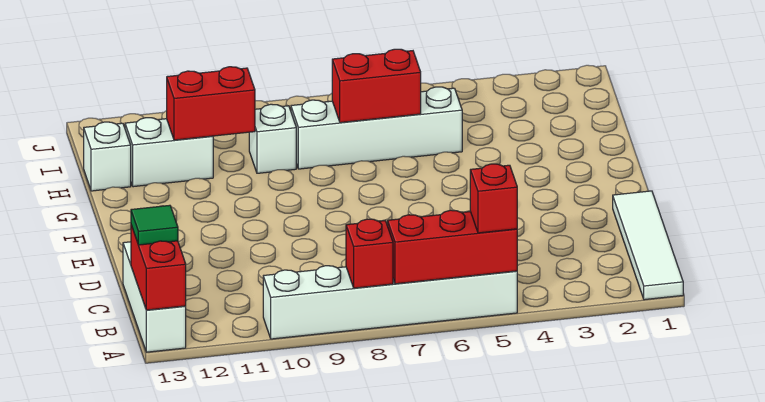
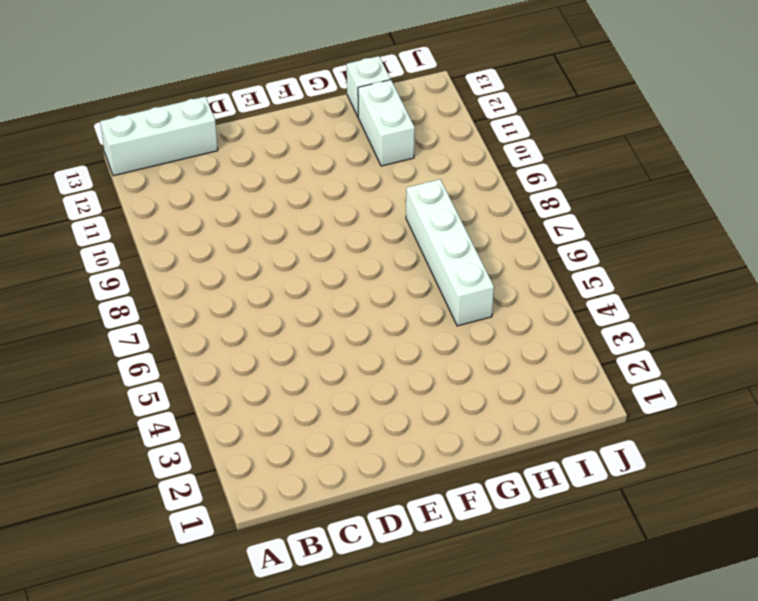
none -> white 1x4 tile [613,191,683,300]
none -> white 1x6 brick [263,266,517,339]
none -> white 1x1 brick [249,104,296,173]

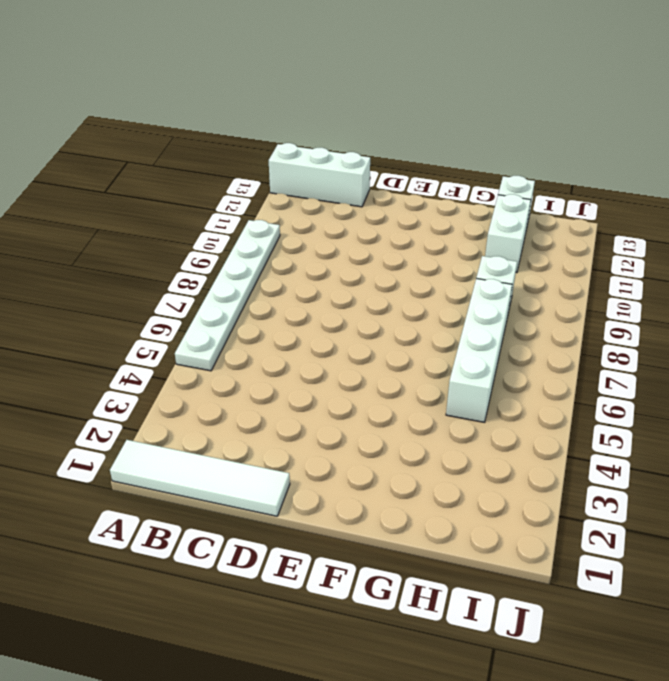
white 1x6 plate [175,220,280,371] -> white 1x6 brick [263,266,517,339]
none -> red 1x3 brick [388,210,517,284]
none -> red 1x1 brick [346,219,393,288]
none -> red 1x2 brick [131,225,186,310]

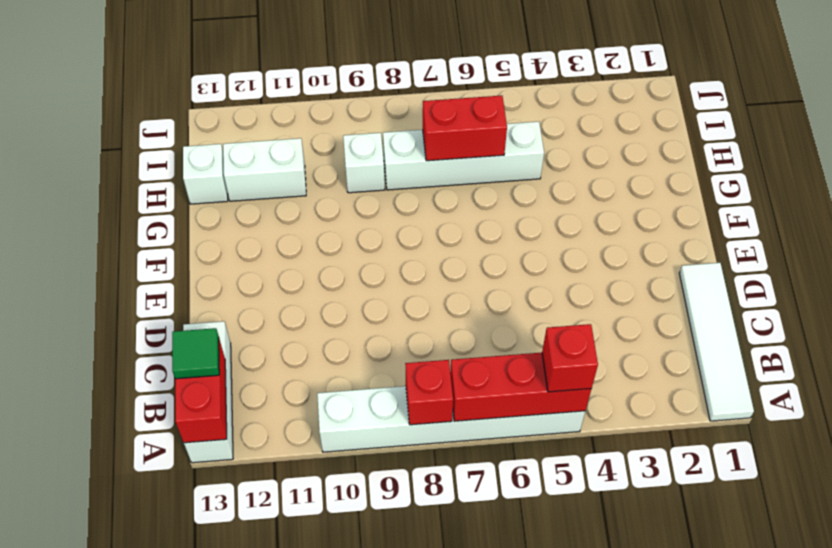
none -> red 1x2 brick [167,67,255,140]

